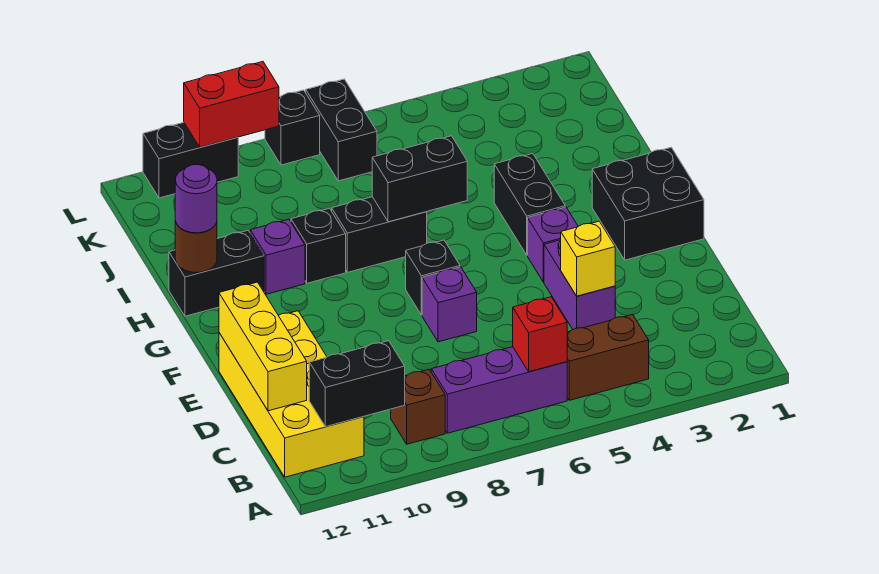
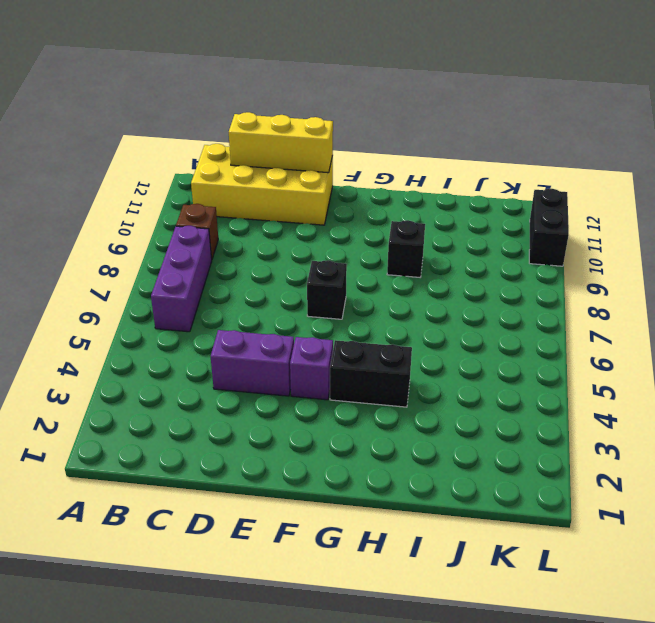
none -> brown 1x2 brick [567,315,649,400]
none -> purple 1x1 brick [422,267,477,342]
none -> black 2x2 brick [592,147,704,260]

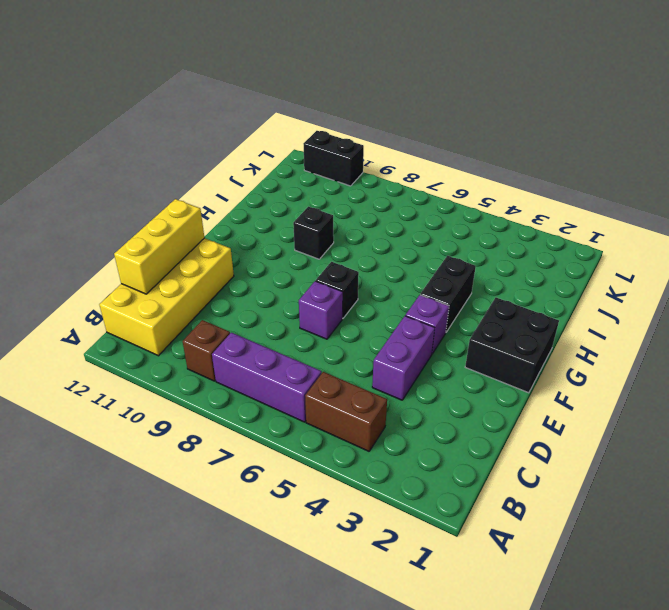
none -> black 1x2 brick [332,197,427,272]
none -> purple 1x1 brick [250,219,305,294]
none -> black 1x2 brick [169,230,264,316]

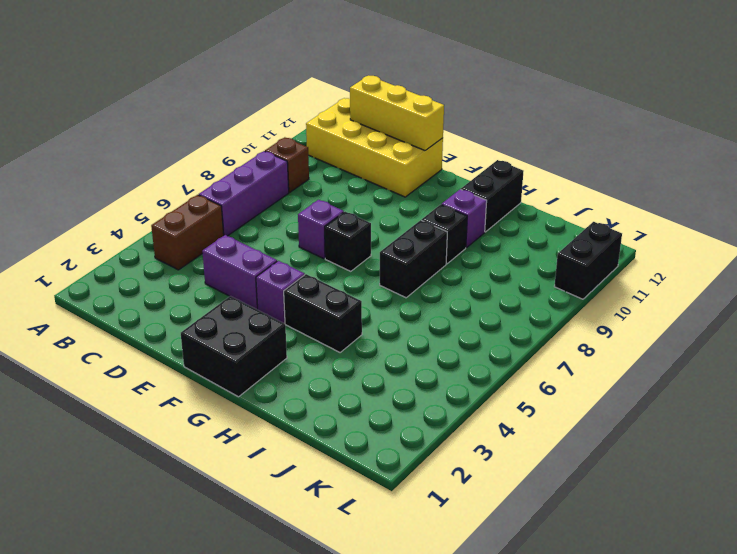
none -> black 1x2 brick [306,79,377,181]
none -> black 1x1 brick [265,90,320,165]
none -> red 1x1 brick [513,297,567,372]

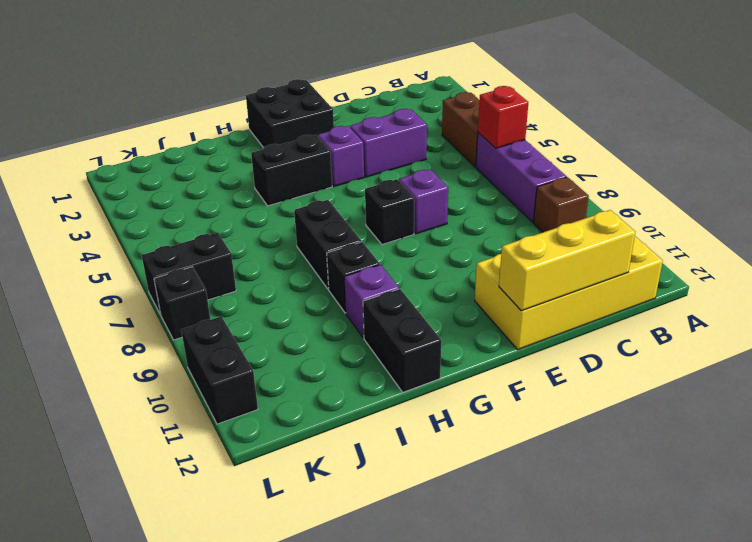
none -> black 1x2 brick [309,341,405,427]
none -> yellow 1x1 brick [561,221,615,296]
none -> black 1x2 brick [372,136,467,222]

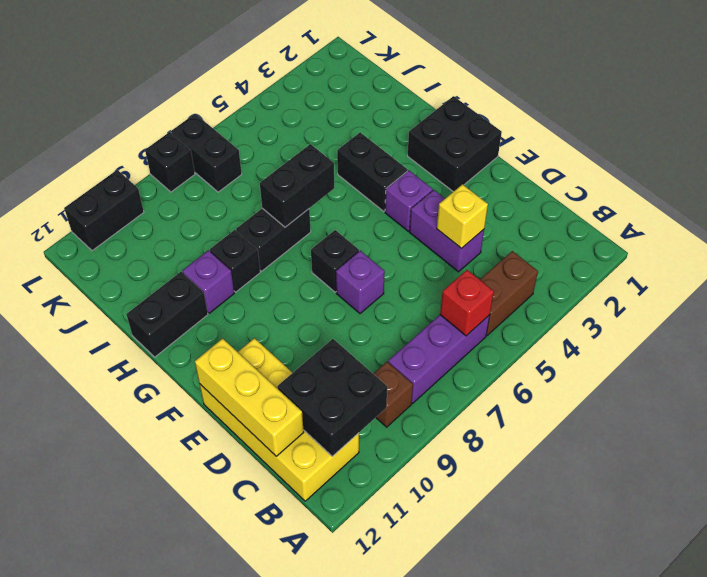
black 2x2 brick [277,339,387,457] -> black 1x2 brick [309,341,405,427]
none -> brown 1x1 round brick [175,221,217,273]
none -> red 1x2 brick [184,62,279,147]
none -> purple 1x1 round brick [175,164,217,233]

